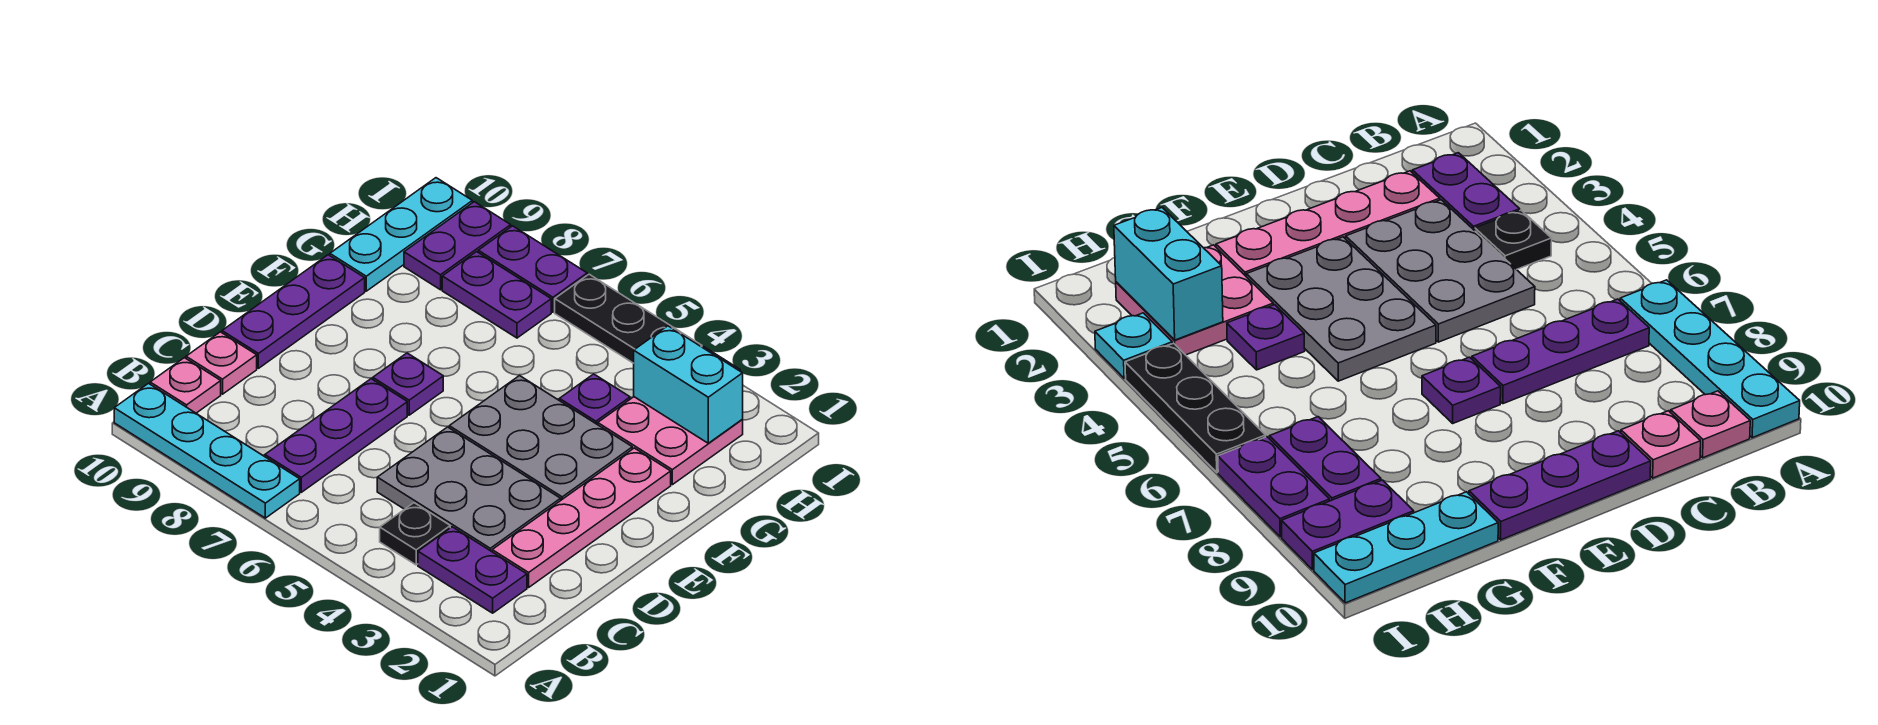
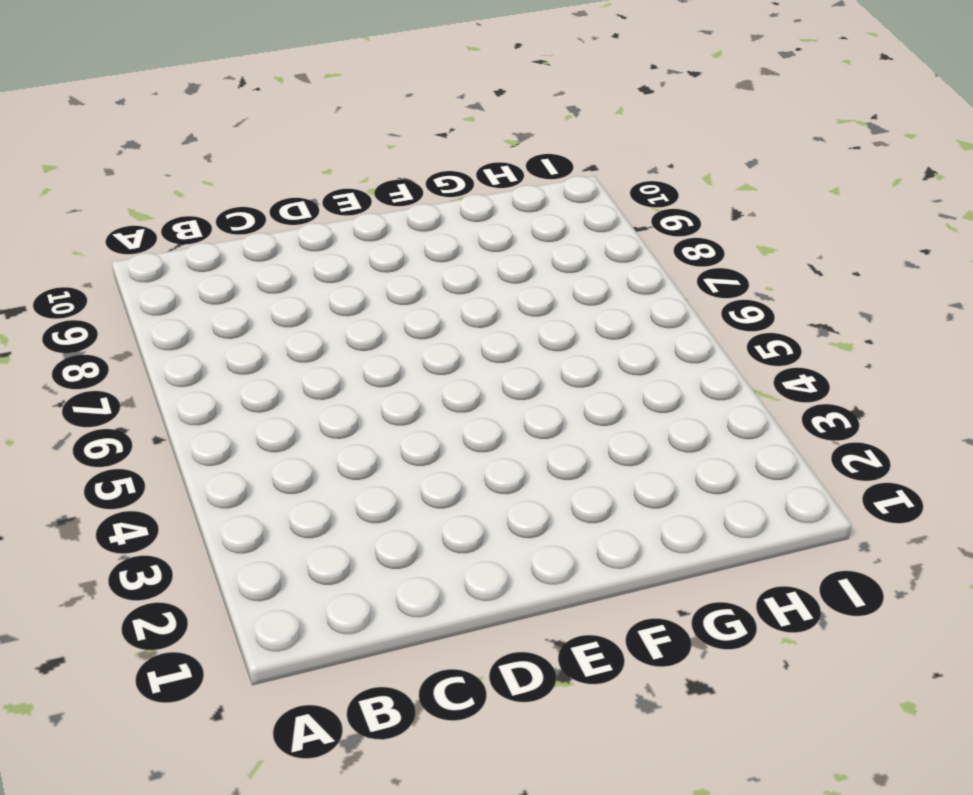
none -> cyan 1x4 plate [114,383,300,518]
none -> purple 1x2 plate [418,527,527,613]
none -> black 1x1 plate [380,503,450,565]

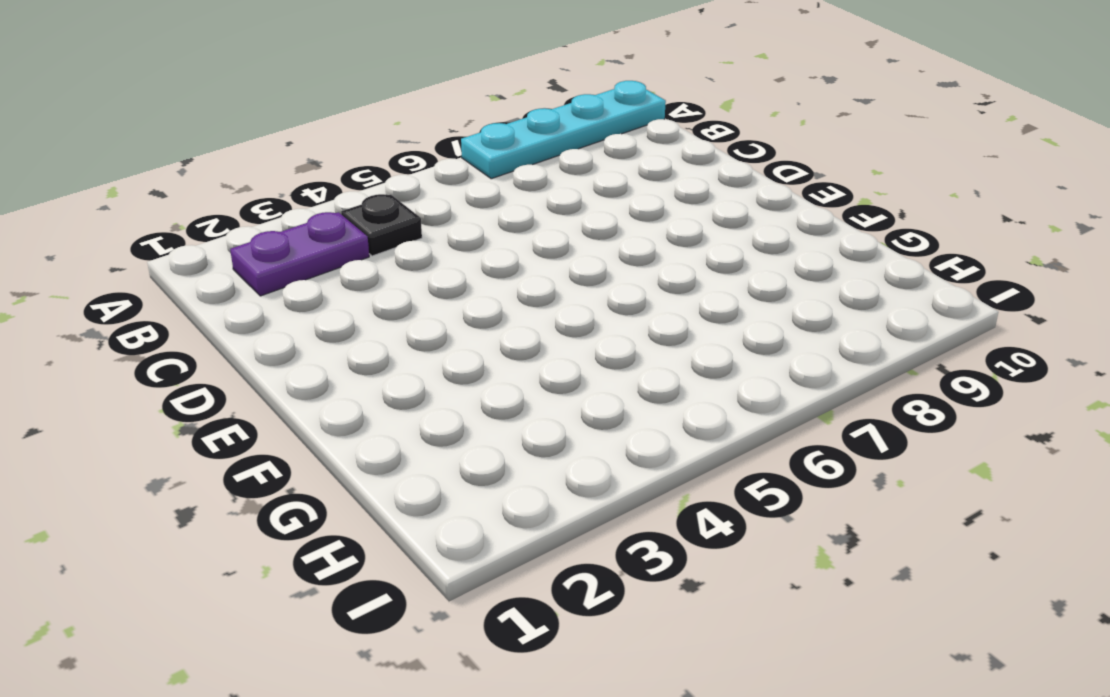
none -> purple 1x3 plate [265,379,407,492]
none -> pink 1x1 plate [150,358,221,413]
none -> pink 1x4 plate [492,448,671,587]

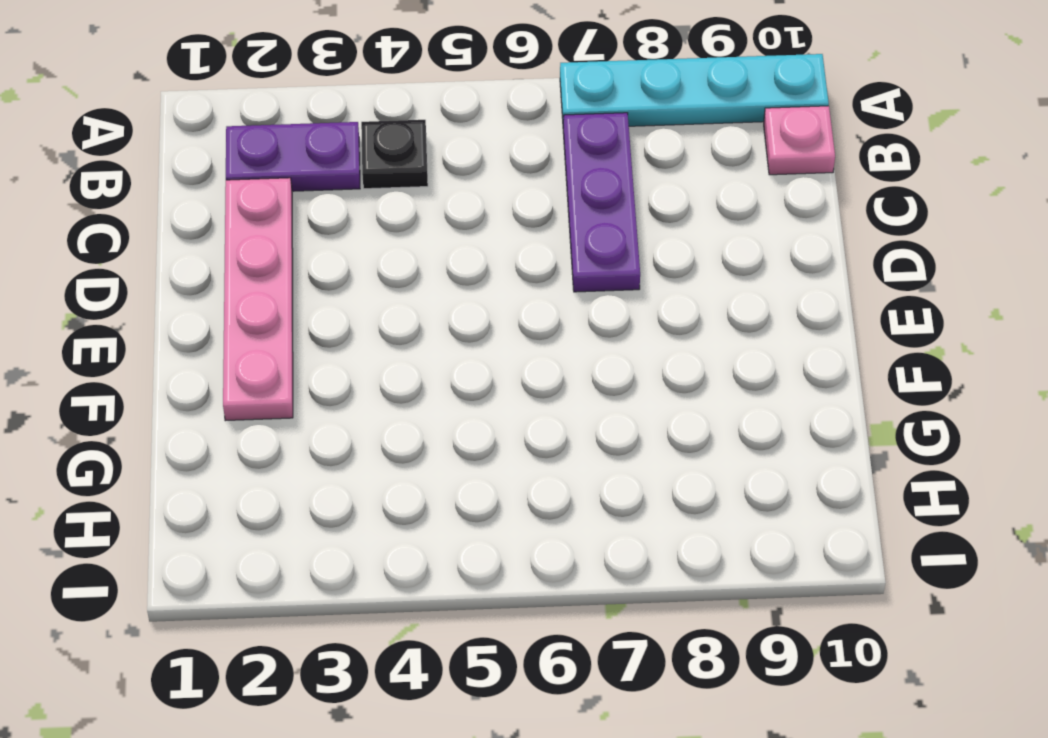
none -> grey 2x3 plate [377,427,561,552]
none -> pink 1x1 plate [186,332,257,394]
none -> purple 1x3 plate [222,255,365,368]

